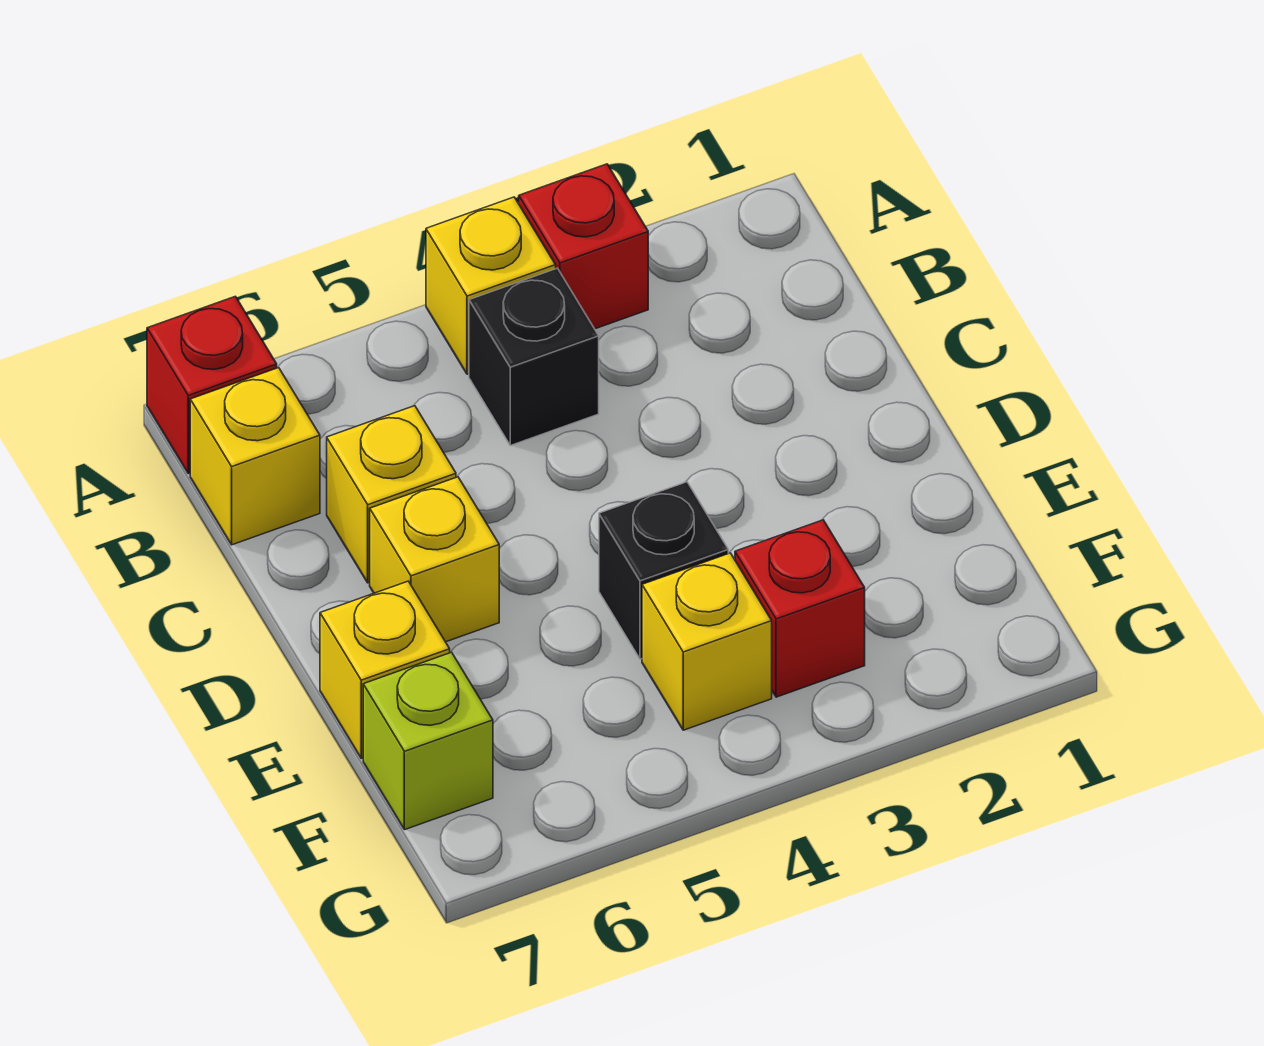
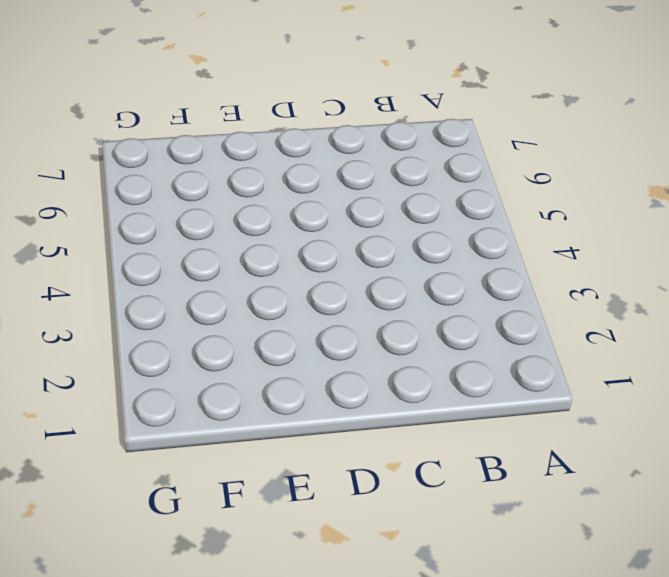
none -> red 1x1 brick [519,164,648,329]
none -> yellow 1x1 brick [426,197,556,374]
none -> red 1x1 brick [147,296,277,474]

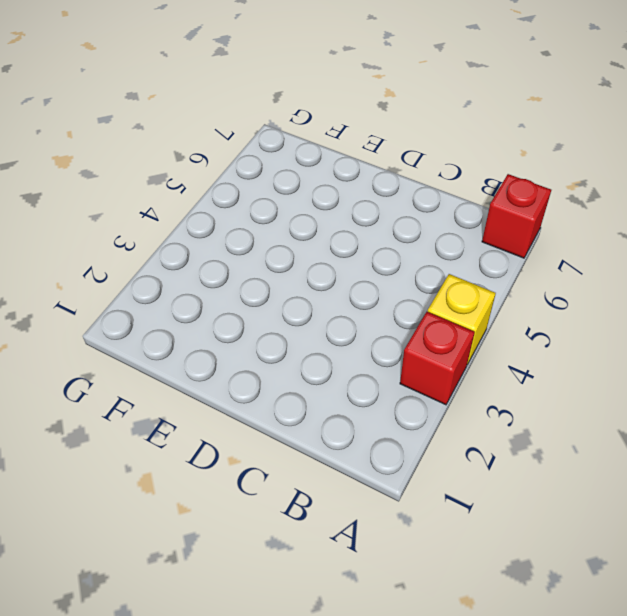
none -> black 1x1 brick [469,268,599,445]
none -> yellow 1x1 brick [190,368,320,545]
none -> yellow 1x1 brick [327,406,456,583]

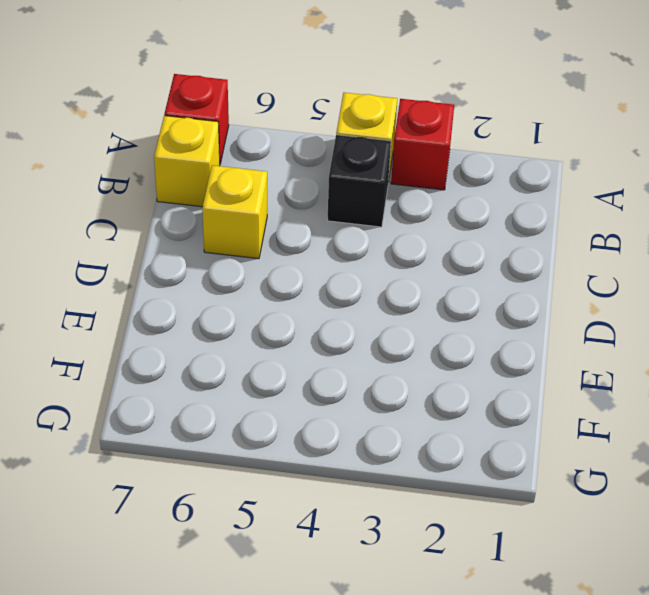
none -> yellow 1x1 brick [370,477,499,642]
none -> black 1x1 brick [599,482,728,659]
none -> yellow 1x1 brick [320,581,450,758]

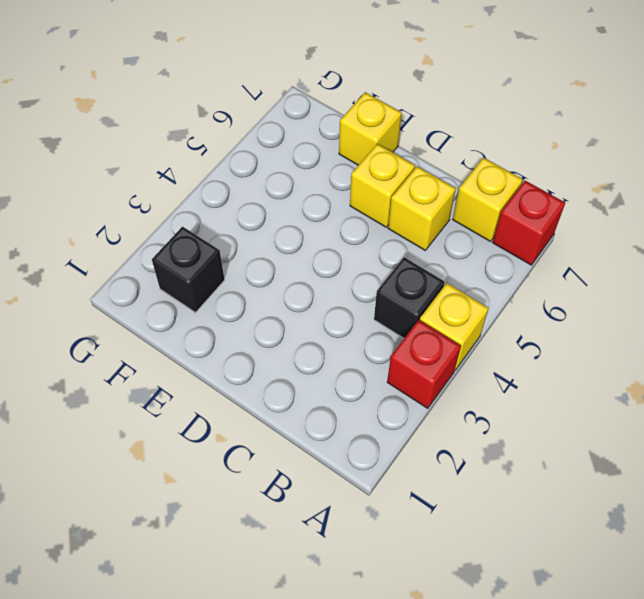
black 1x1 brick [152,227,225,312] -> black 1x1 brick moved to [599,482,728,659]
none -> red 1x1 brick [735,520,865,697]
none -> yellow 1x1 brick [642,553,772,730]
none -> lime 1x1 brick [363,652,493,830]

